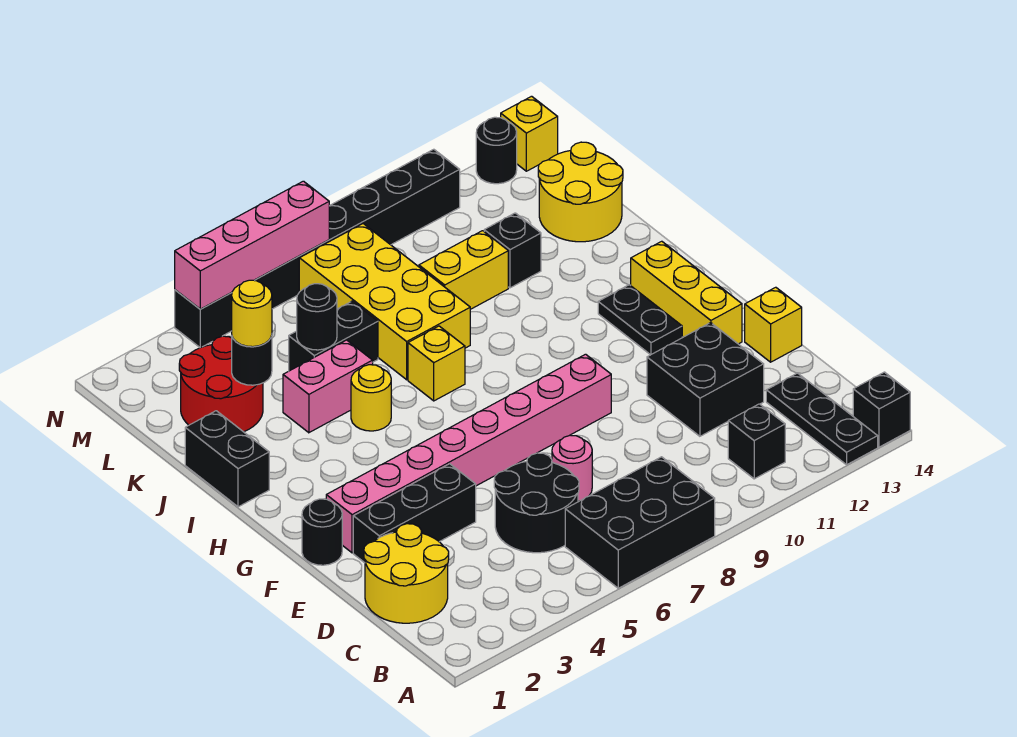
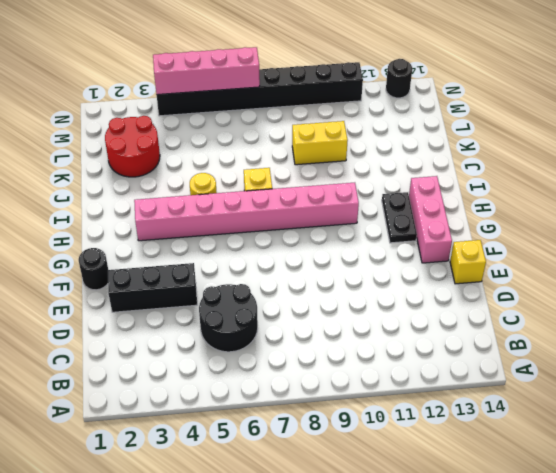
pink 1x3 brick [409,176,452,263] -> yellow 1x3 brick [631,241,742,344]
pink 1x8 brick [134,183,359,241] -> pink 1x8 brick moved to [326,354,611,553]
none -> black 2x3 brick [565,457,715,588]
none -> black 1x3 plate [766,373,878,465]
none -> black 1x1 brick [853,372,910,447]
none -> black 1x1 brick [728,404,785,479]

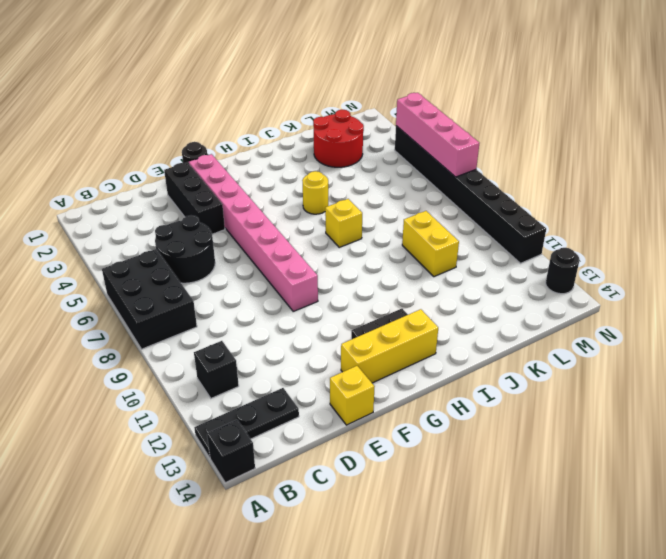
none -> yellow 2x2 round brick [364,524,449,623]
none -> pink 1x1 round brick [552,435,592,501]
none -> black 2x2 brick [647,323,764,436]
none -> black 1x2 brick [185,411,269,507]

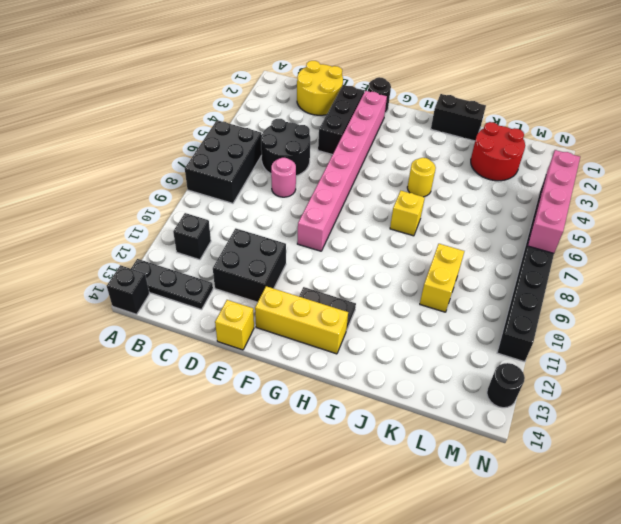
none -> pink 1x2 brick [283,340,373,433]
none -> yellow 2x4 brick [299,224,470,380]
none -> black 1x2 brick [289,301,378,371]
none -> black 1x1 brick [484,213,541,288]

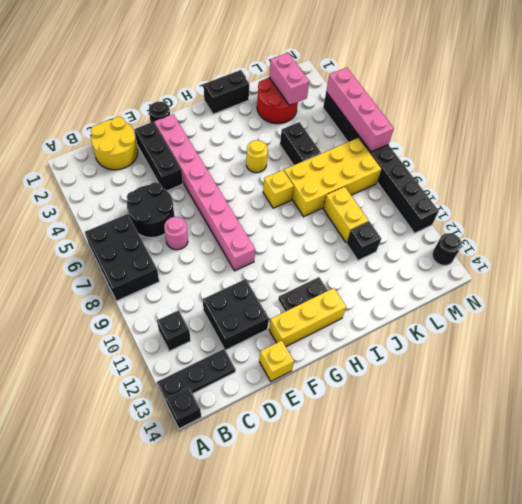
pink 1x2 brick [269,53,309,105] -> pink 1x2 brick moved to [283,340,373,433]
none -> yellow 2x2 round brick [538,142,623,242]
none -> yellow 1x1 brick [501,96,558,171]
none -> black 1x1 round brick [232,335,272,385]
none -> black 1x1 round brick [297,284,337,350]

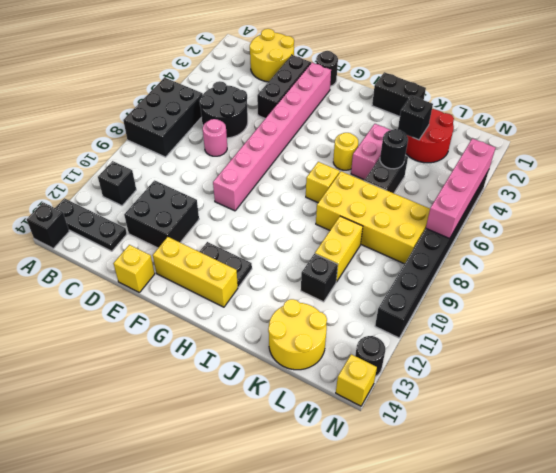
black 1x1 brick [398,96,433,140] -> black 1x1 round brick [232,335,272,385]
none -> yellow 1x1 round brick [232,280,272,347]

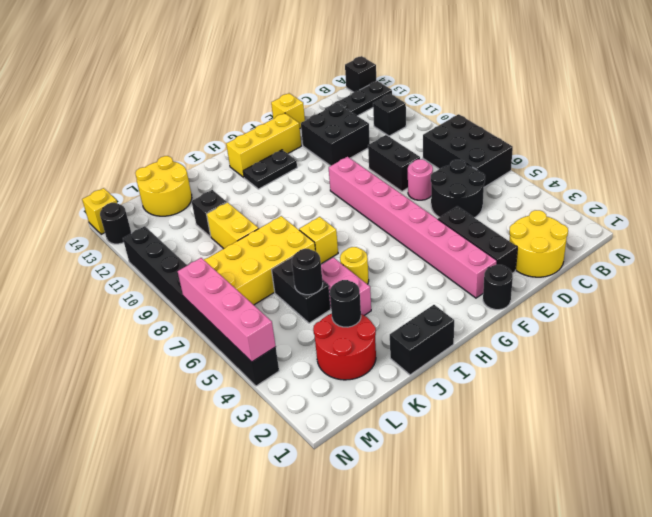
black 1x2 brick [368,135,420,191] -> none
none -> yellow 1x1 round brick [232,280,272,347]

